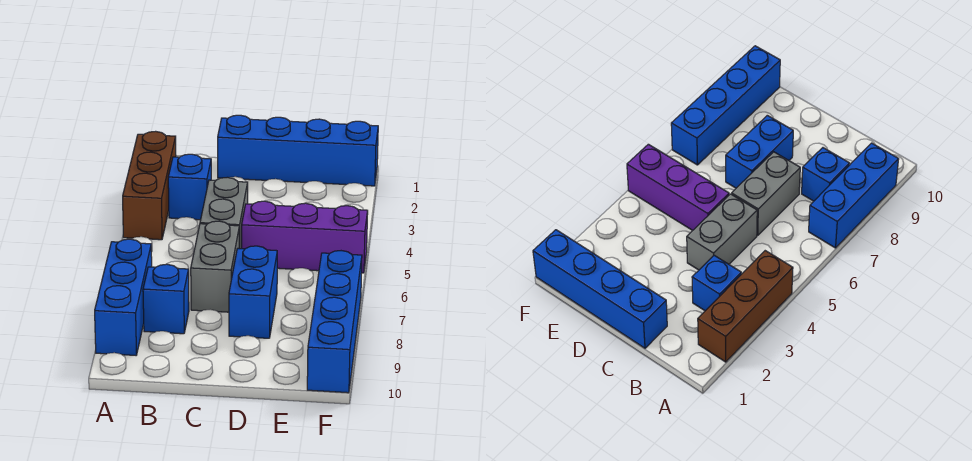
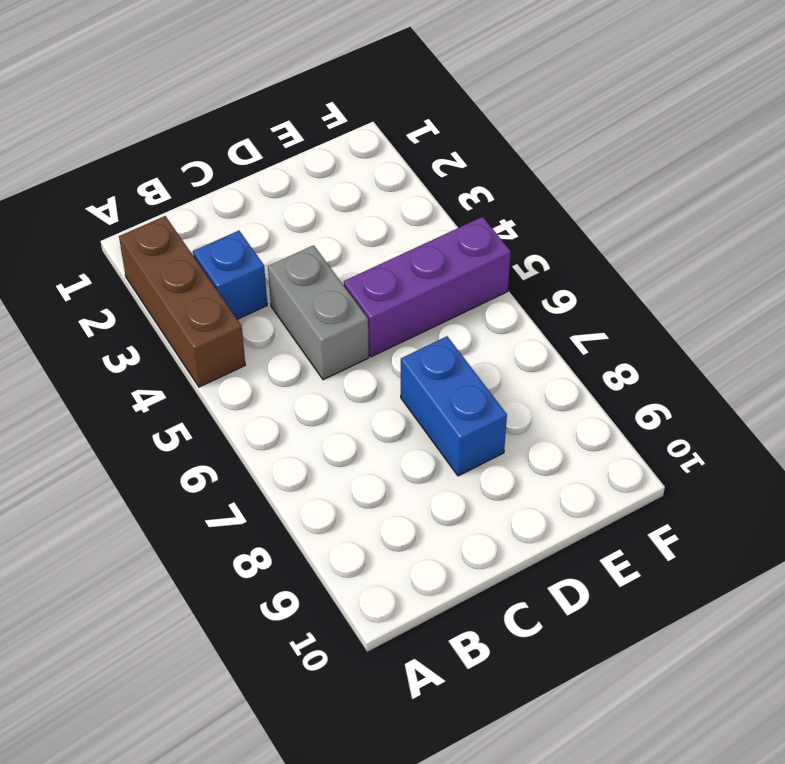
none -> blue 1x3 brick [95,239,152,355]
none -> blue 1x1 brick [143,264,189,334]

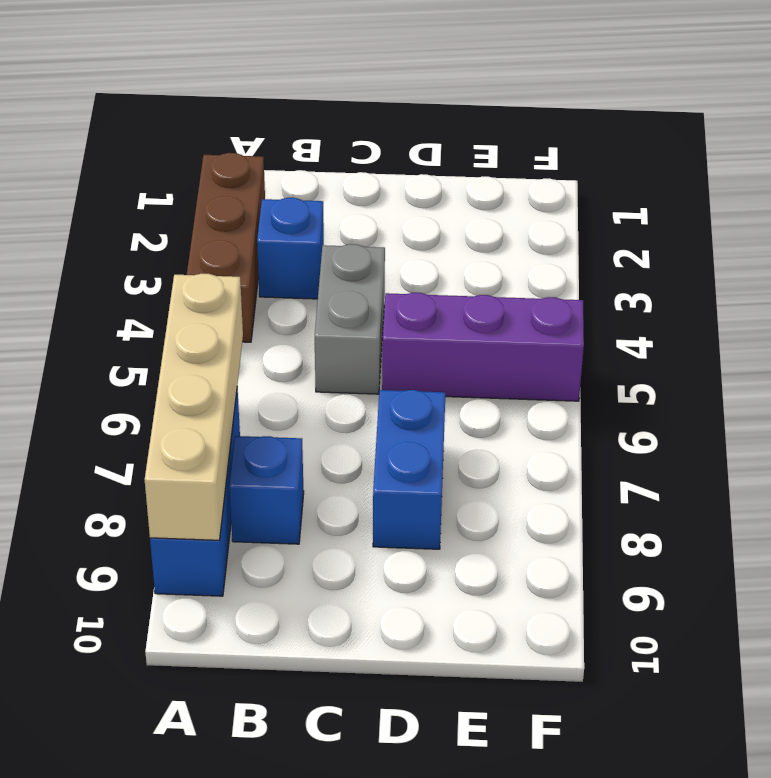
tan 1x4 brick [145,274,243,540] -> none
none -> blue 1x4 brick [218,115,378,186]
none -> grey 1x2 brick [191,221,239,312]

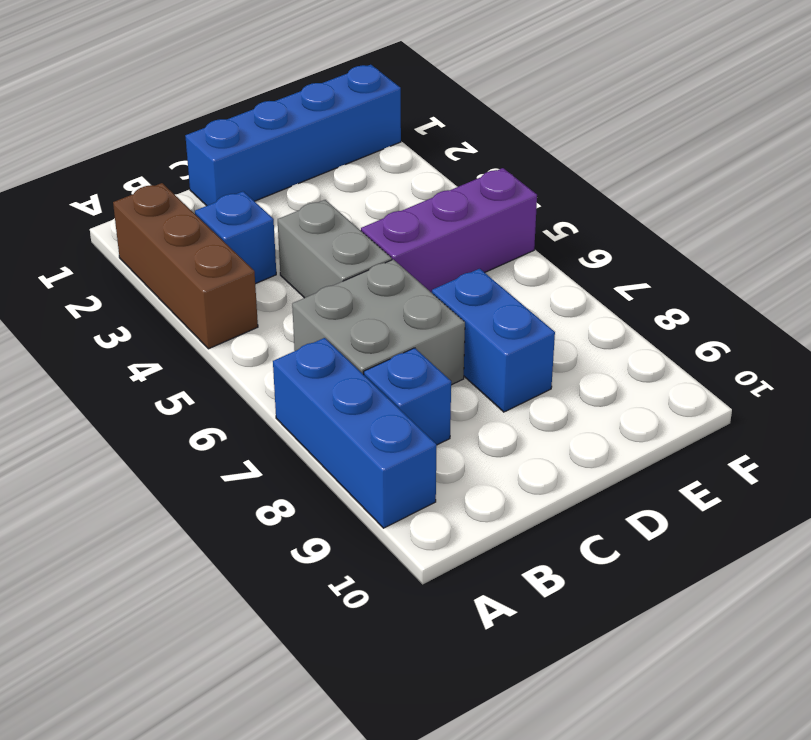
grey 2x2 brick [292,259,465,385] -> grey 1x2 brick [191,221,239,312]
none -> blue 1x4 brick [307,251,362,393]

